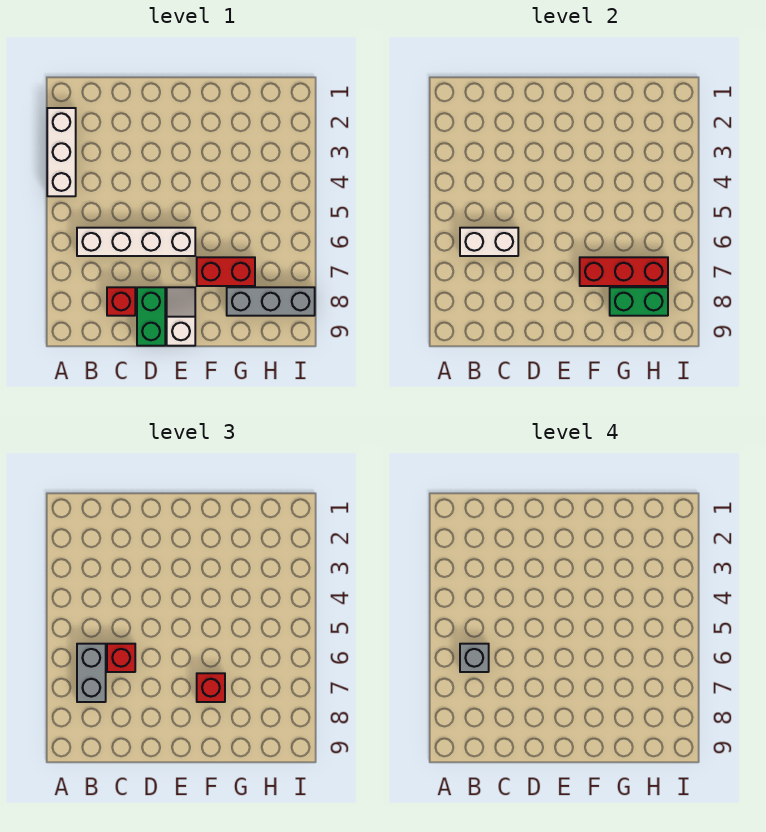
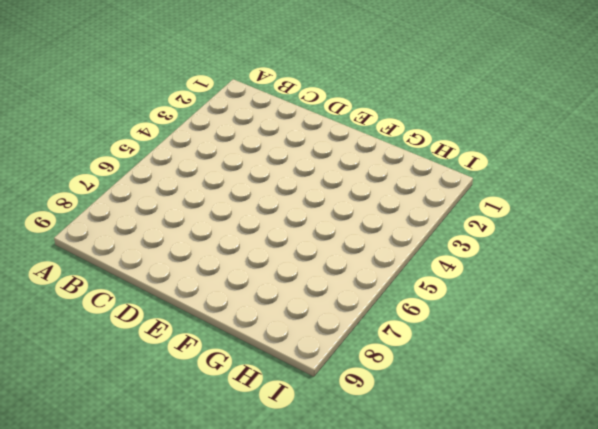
none -> white 1x3 brick [47,108,76,196]
none -> white 1x4 brick [77,228,195,256]
none -> red 1x1 brick [107,287,135,316]

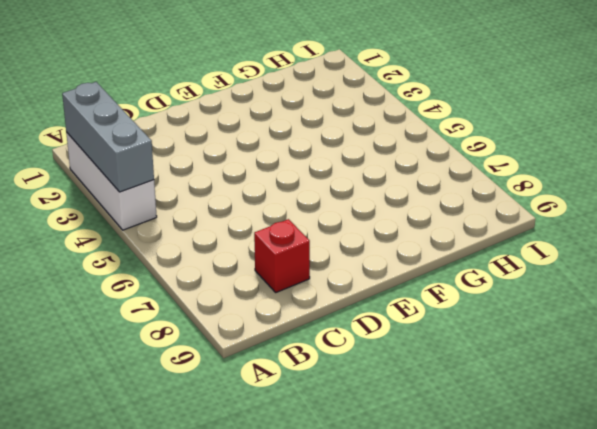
grey 1x3 brick [62,82,154,192] -> grey 1x3 brick turned to [227,287,315,316]
none -> white 1x4 brick [77,228,195,256]
none -> green 1x2 brick [137,287,165,346]
none -> white 1x2 slope [167,287,195,346]

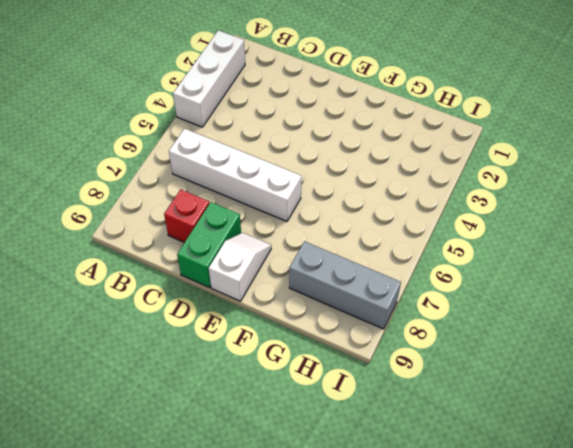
none -> red 1x2 brick [197,257,255,286]
none -> white 1x2 brick [460,228,518,256]
none -> red 1x3 brick [580,257,668,286]

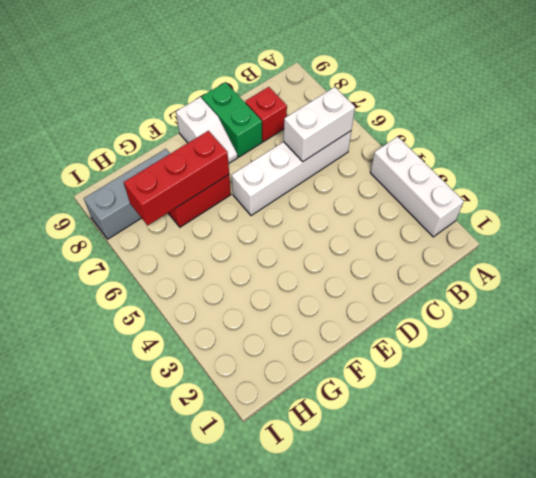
none -> green 1x2 brick [610,287,668,316]
none -> grey 1x2 brick [77,644,106,702]
none -> red 1x1 brick [107,644,135,672]

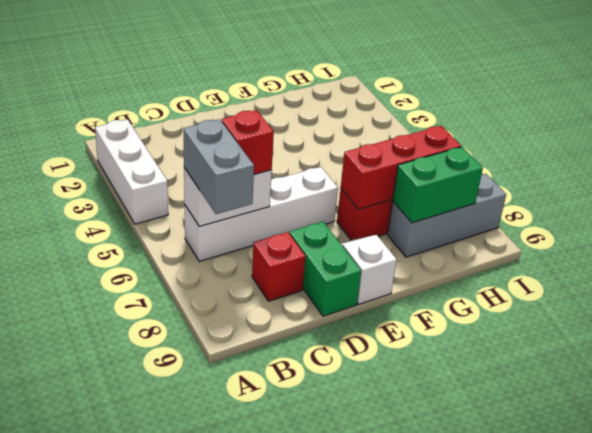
none -> red 1x1 brick [197,673,225,702]
none -> grey 1x1 brick [460,644,489,672]

